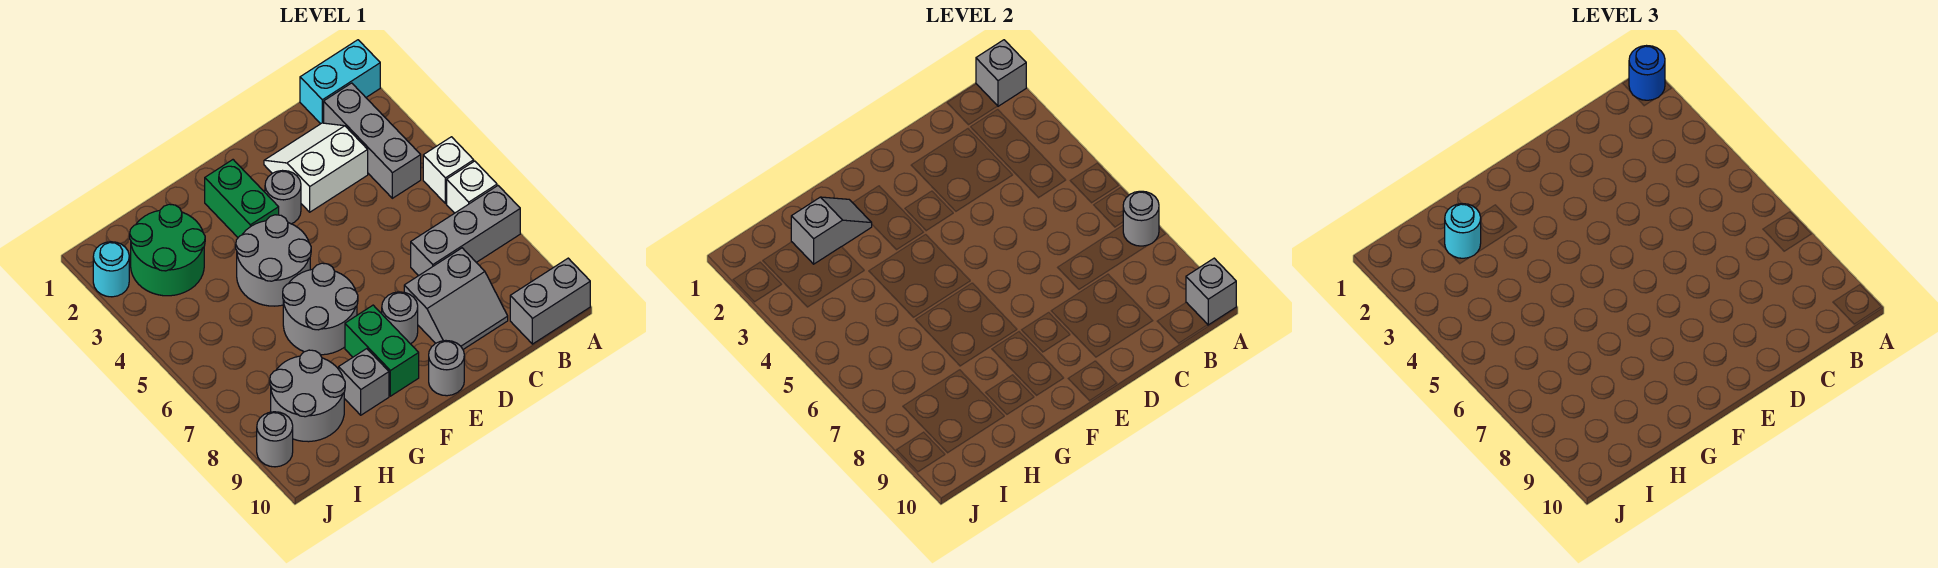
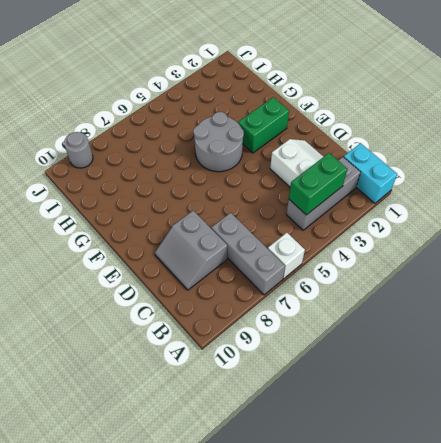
green 1x2 brick [289,153,347,215] -> green 1x2 brick moved to [345,305,419,396]
none -> white 1x1 brick [423,137,474,204]
none -> grey 1x2 brick [510,258,590,344]
none -> grey 1x1 round brick [265,171,301,224]

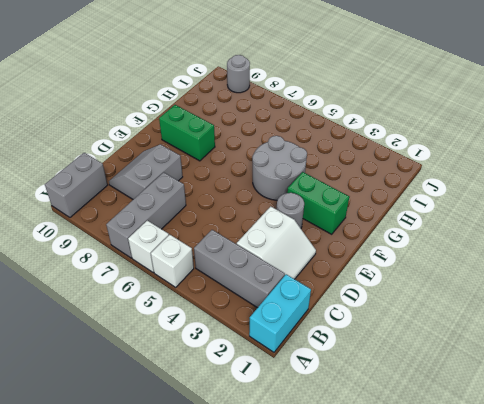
none -> grey 1x1 round brick [382,292,418,344]
none -> grey 1x1 round brick [429,341,464,396]
none -> grey 2x2 round brick [283,263,358,355]

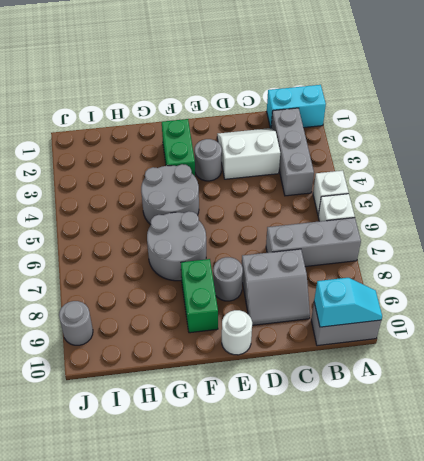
cyan 1x2 slope [314,278,382,327] -> grey 1x1 brick [1186,258,1236,325]
white 1x1 round brick [222,310,252,355] -> grey 1x1 round brick [429,341,464,396]
none -> grey 1x1 brick [339,349,389,415]
none -> green 2x2 round brick [130,204,205,296]
none -> grey 2x2 round brick [270,350,345,442]

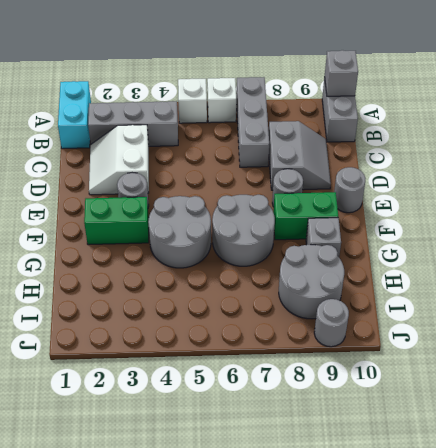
none -> green 2x2 round brick [130,204,205,296]
none -> cyan 1x1 round brick [93,242,129,297]
none -> grey 1x1 brick [976,40,1026,106]

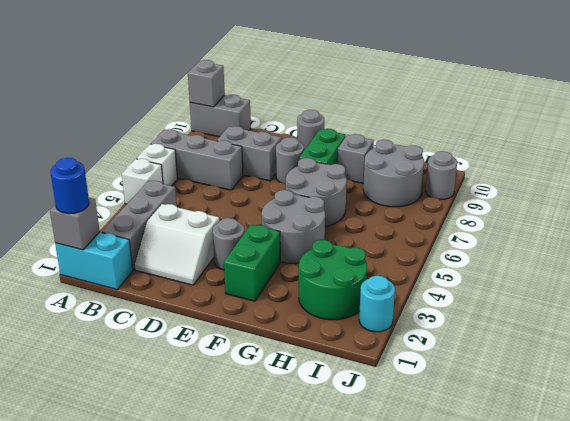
none -> grey 1x1 round brick [1123,191,1159,246]
none -> grey 1x2 slope [791,197,872,264]
none -> cyan 1x1 round brick [1445,204,1481,258]

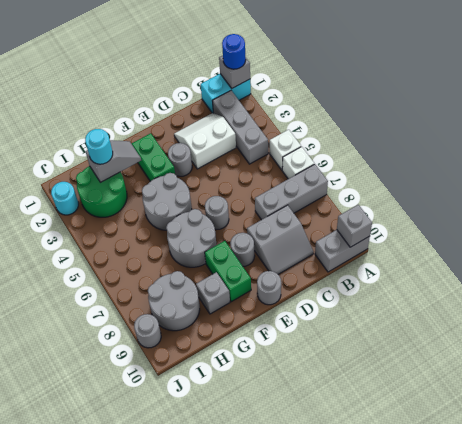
grey 1x1 round brick [205,196,229,230] -> grey 1x1 round brick moved to [1123,191,1159,246]

